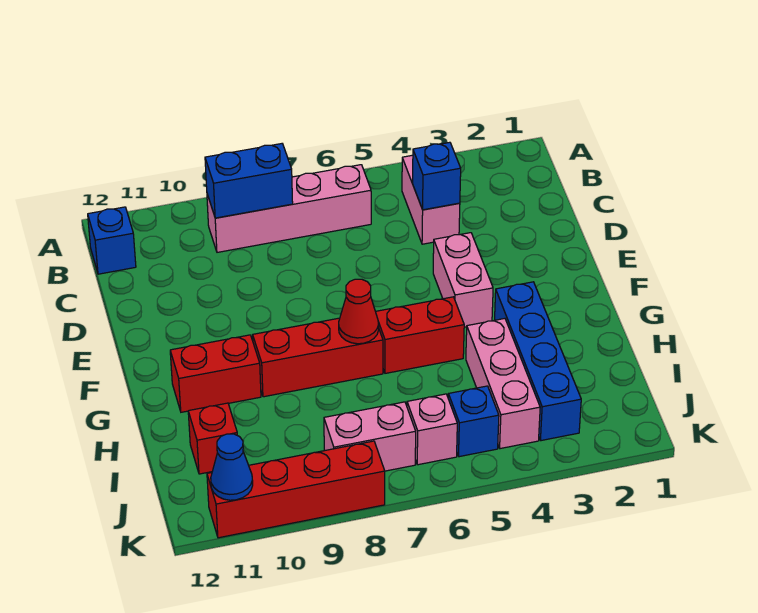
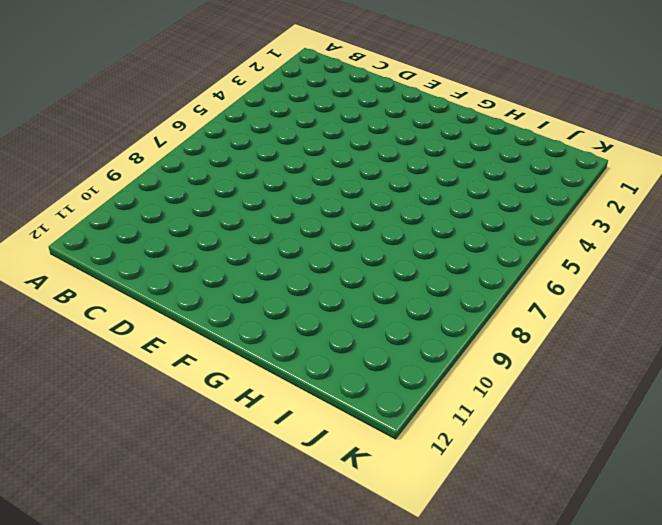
none -> pink 1x2 brick [402,155,460,244]
none -> pink 1x4 brick [207,165,371,252]
none -> blue 1x1 brick [88,207,136,274]

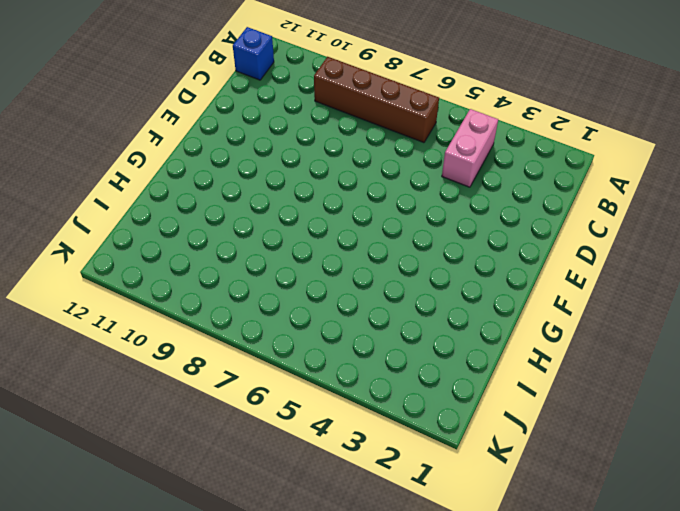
brown 1x4 brick [314,57,439,143] -> pink 1x4 brick [207,165,371,252]
none -> pink 1x2 brick [433,233,493,327]
none -> blue 1x4 brick [495,282,581,441]
none -> red 1x2 brick [376,297,464,373]

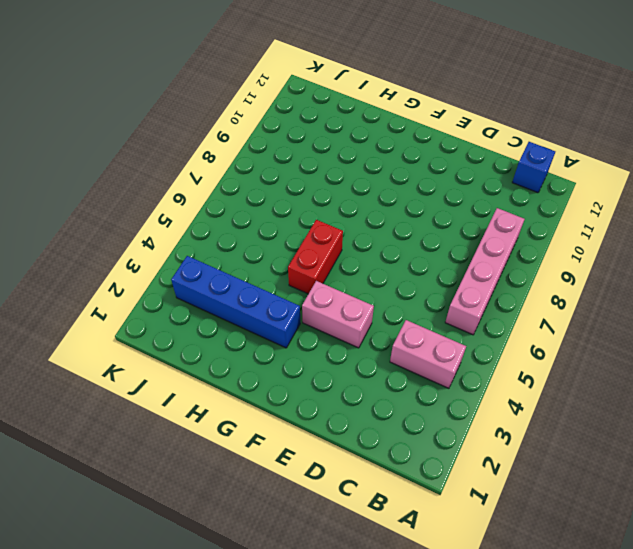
none -> red 1x3 brick [253,318,383,397]
none -> red 1x2 brick [170,335,261,412]
none -> pink 1x3 brick [466,319,540,449]

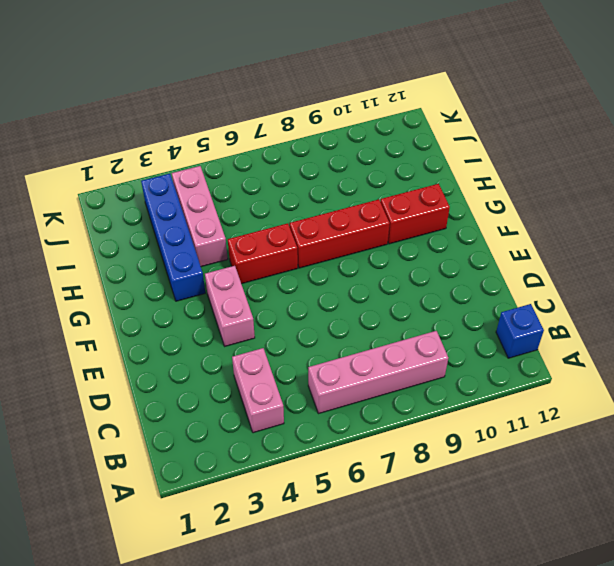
none -> red 1x1 brick [188,403,237,474]
none -> blue 1x1 brick [448,386,499,457]
none -> pink 1x1 brick [407,394,457,465]

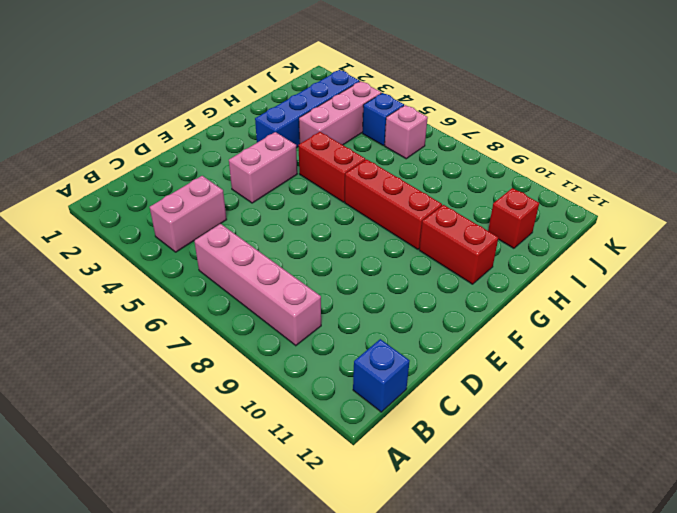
none -> pink 1x2 brick [324,402,416,471]
none -> red 1x4 brick [207,441,385,538]
none -> blue 1x2 brick [205,144,293,218]

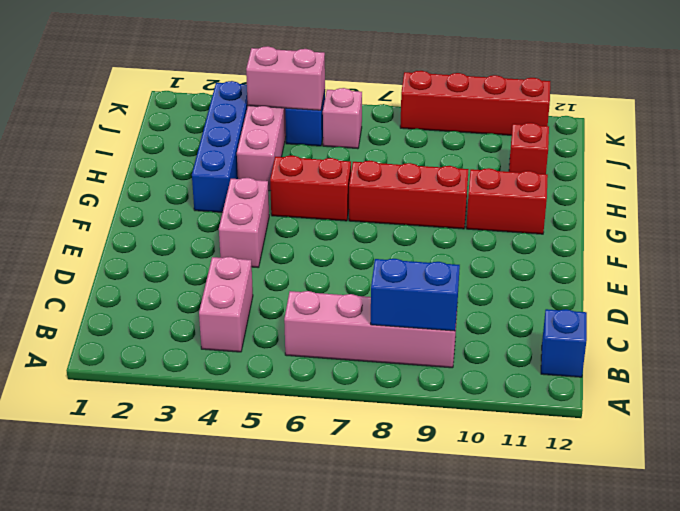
pink 1x2 brick [246,46,325,110] -> pink 1x2 brick moved to [324,402,416,471]
none -> blue 1x1 brick [413,142,461,210]
none -> red 1x1 cone [339,279,379,344]
none -> blue 1x1 cone [211,434,253,500]

